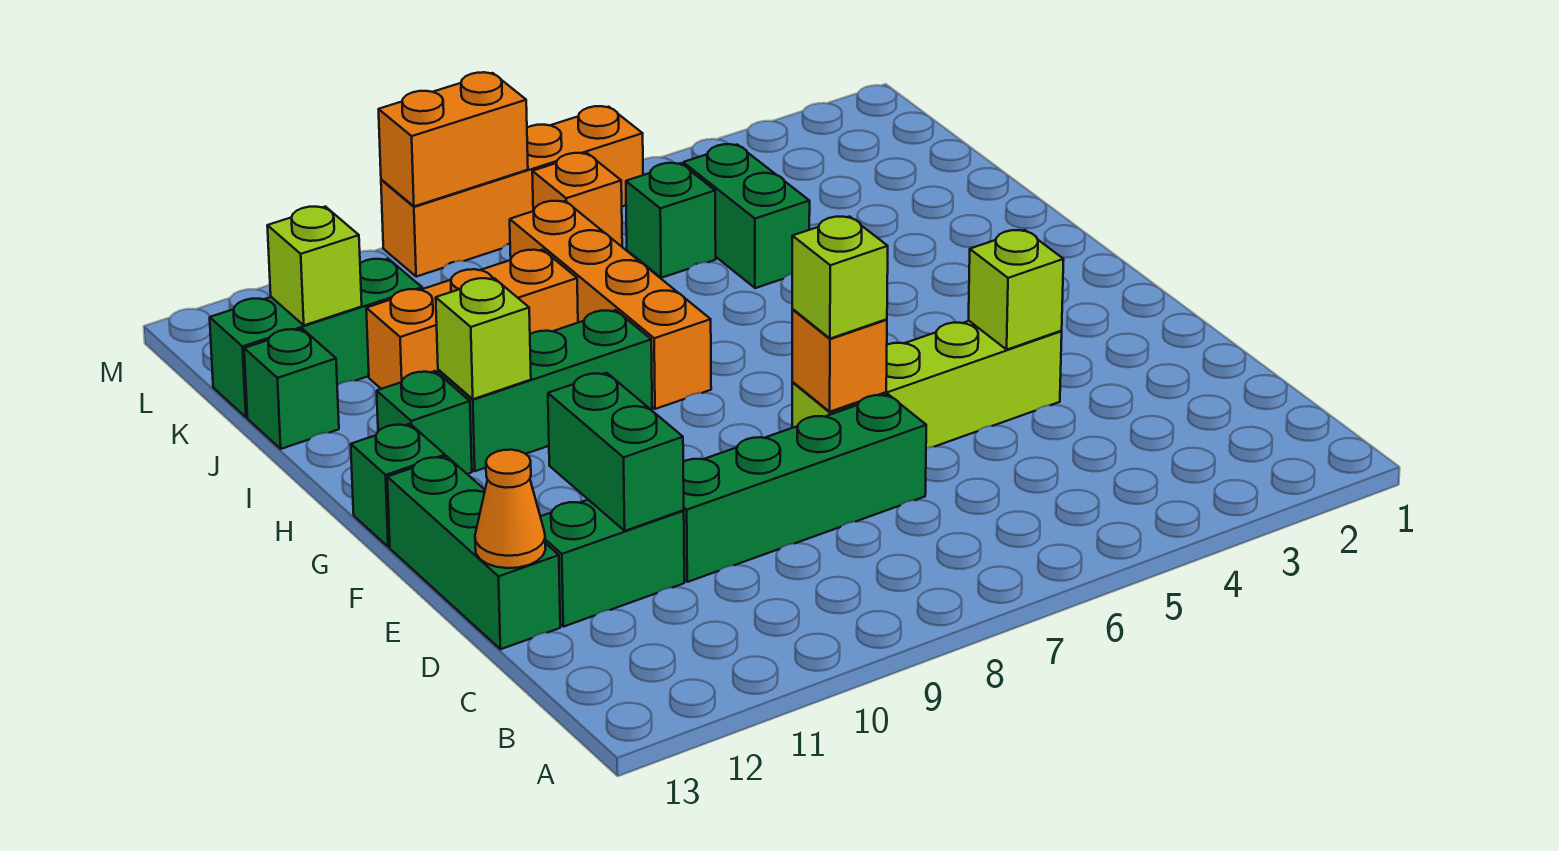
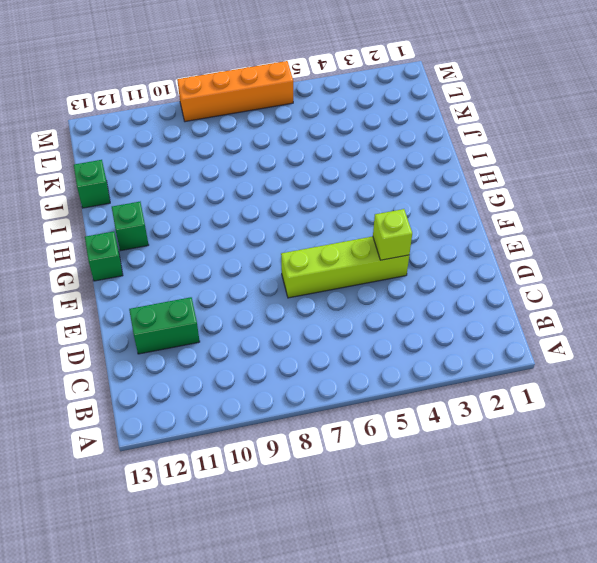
none -> green 1x4 brick [683,394,926,582]
none -> green 1x3 brick [387,456,560,649]
none -> orange 1x4 brick [510,201,711,409]

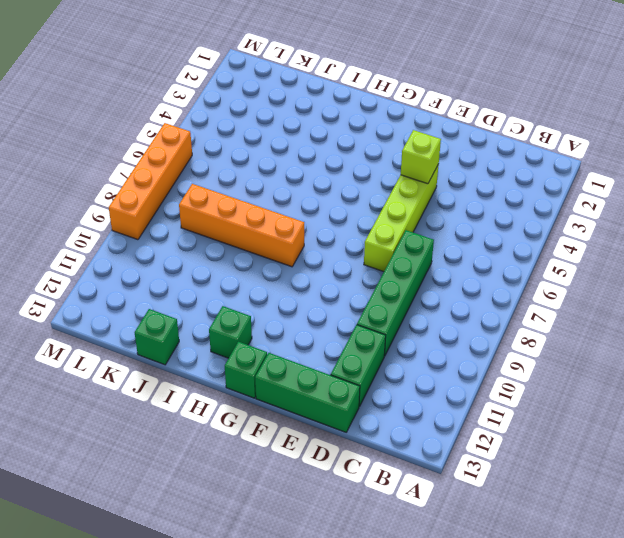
none -> green 1x3 brick [438,310,652,471]
none -> green 1x2 brick [683,144,810,288]
none -> orange 1x3 brick [366,250,578,389]

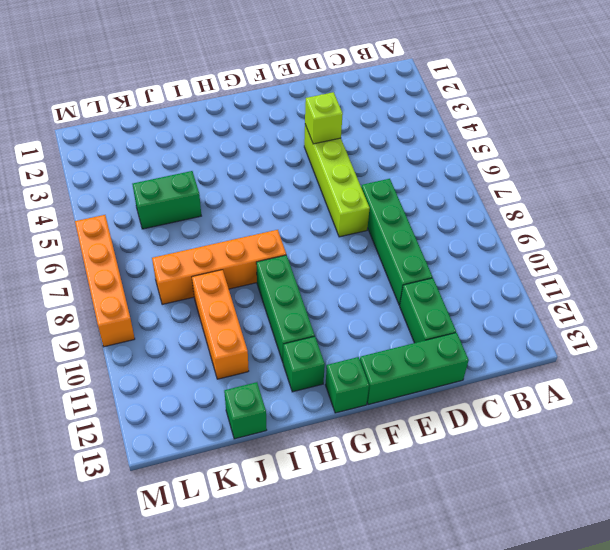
none -> green 1x1 brick [626,163,716,278]
none -> green 1x3 brick [210,259,422,417]
none -> orange 1x1 brick [532,153,622,247]

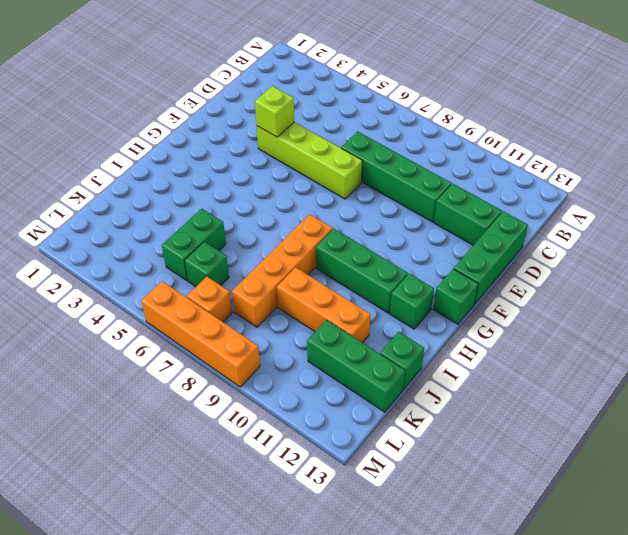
none -> green 1x2 brick [548,373,684,531]
none -> orange 1x1 cone [475,450,546,568]
none -> orange 1x1 brick [792,310,887,412]

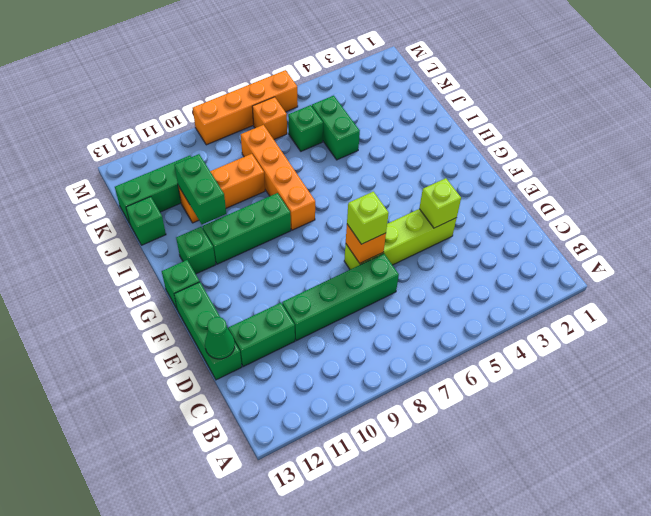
green 1x1 cone [205,317,235,359] -> orange 1x1 cone [475,450,546,568]
green 1x2 brick [174,154,226,224] -> green 1x2 brick moved to [548,373,684,531]
none -> lime 1x1 brick [436,278,531,399]
none -> lime 1x1 brick [267,207,362,325]
none -> orange 1x2 brick [378,72,528,206]

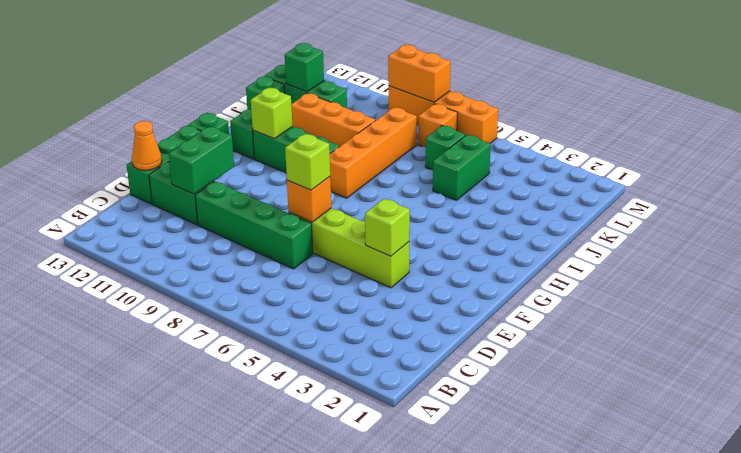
green 1x1 brick [285,43,324,92] -> lime 1x1 brick [267,207,362,325]

